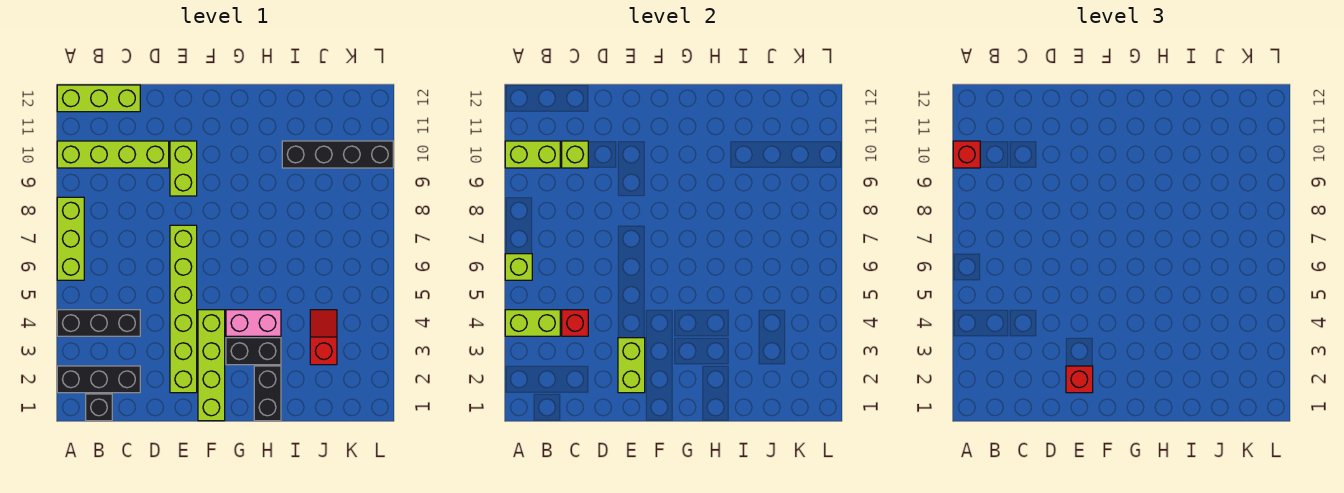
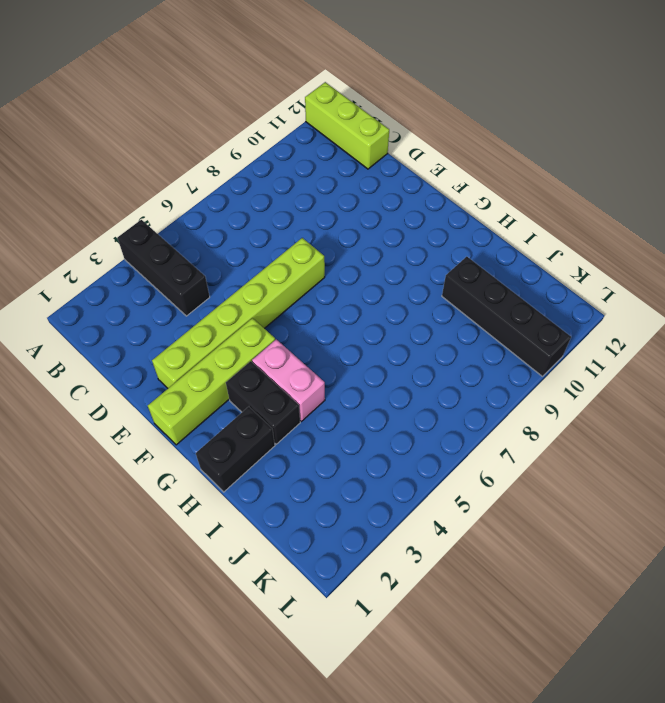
none -> black 1x3 brick [57,366,140,393]
none -> lime 1x3 brick [57,197,84,280]
none -> lime 1x4 brick [57,141,169,168]

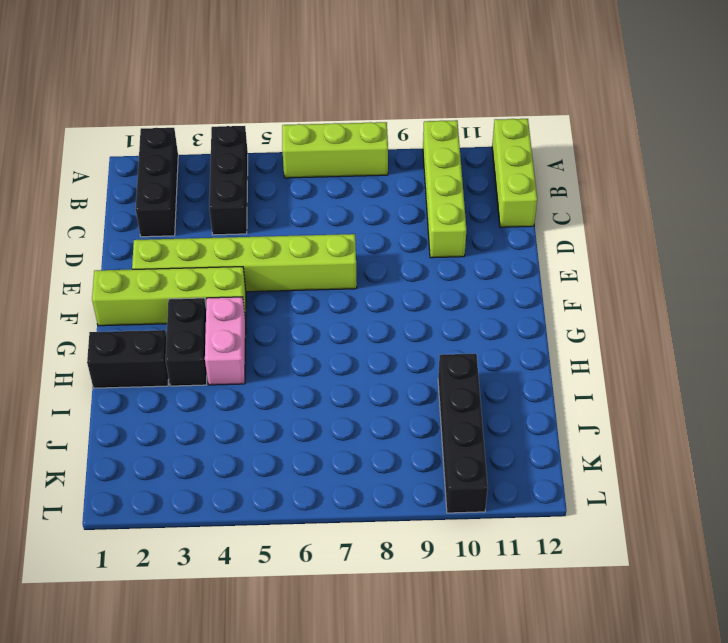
none -> black 1x1 brick [86,394,112,421]
none -> lime 1x2 brick [170,141,197,196]
none -> red 1x2 slope [310,310,337,365]

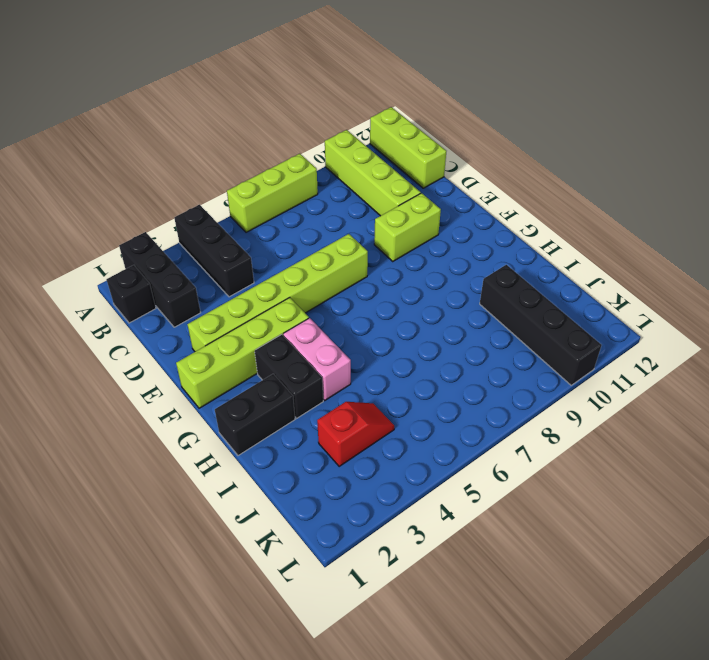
none -> lime 1x2 brick [505,310,560,336]
none -> lime 1x1 brick [505,254,532,280]
none -> lime 1x2 brick [505,141,560,168]

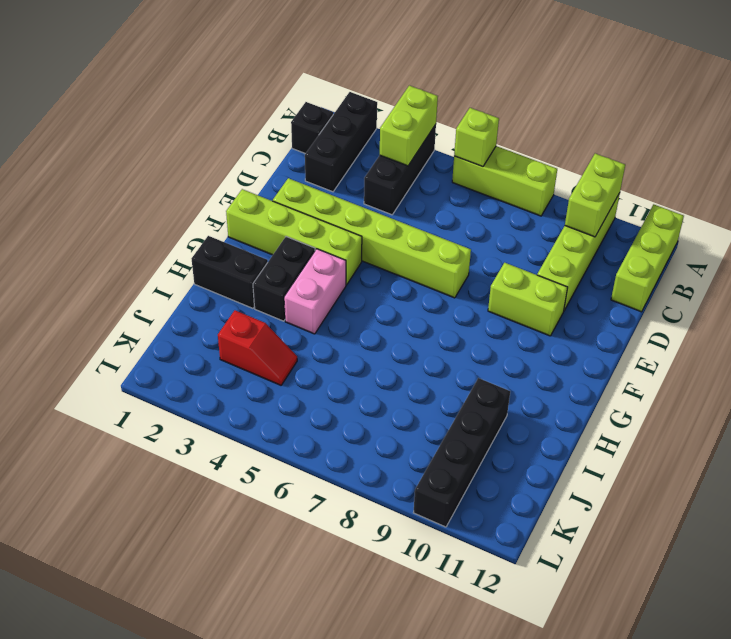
none -> red 1x1 brick [562,310,588,336]
none -> lime 1x1 brick [562,141,588,168]
none -> lime 1x2 brick [618,338,645,393]

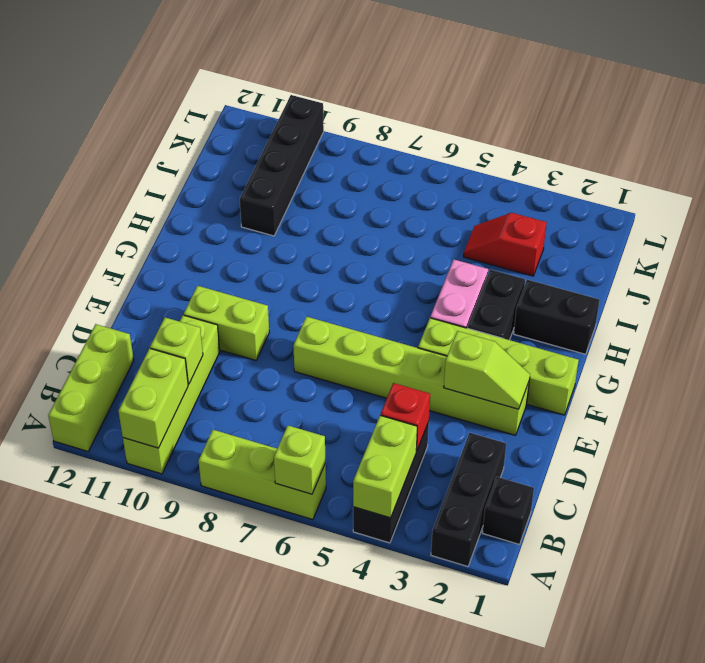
lime 1x2 slope [444,331,530,409] -> lime 1x2 brick [618,338,645,393]
none -> red 1x1 brick [953,141,980,168]
none -> red 1x1 brick [1066,366,1093,393]

